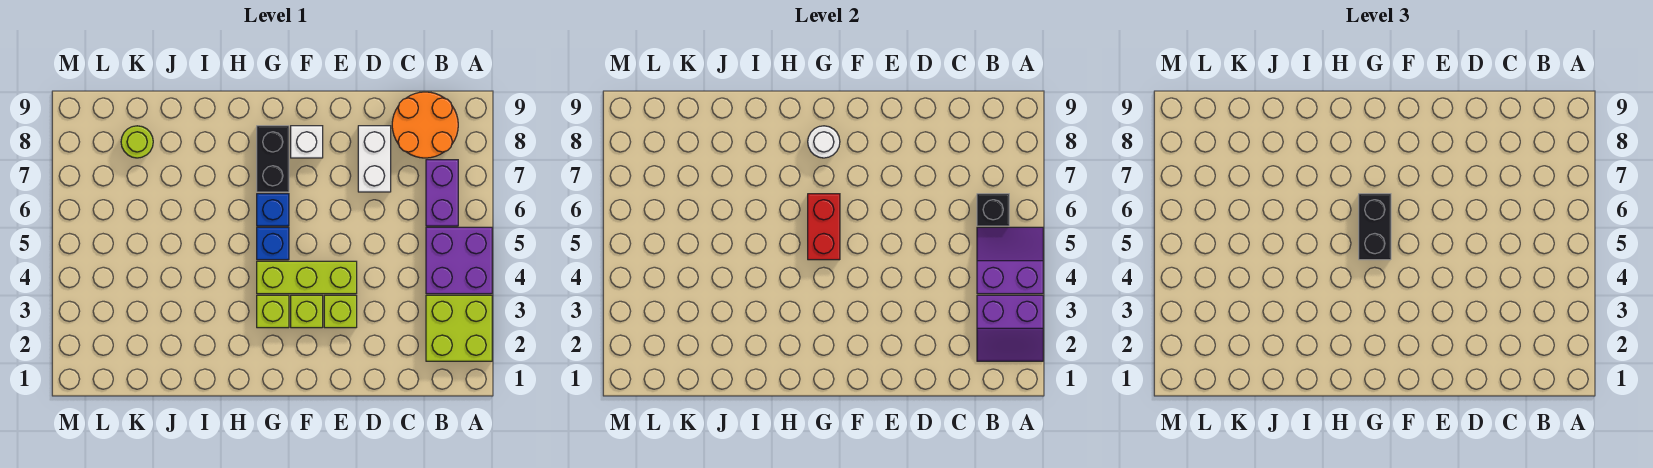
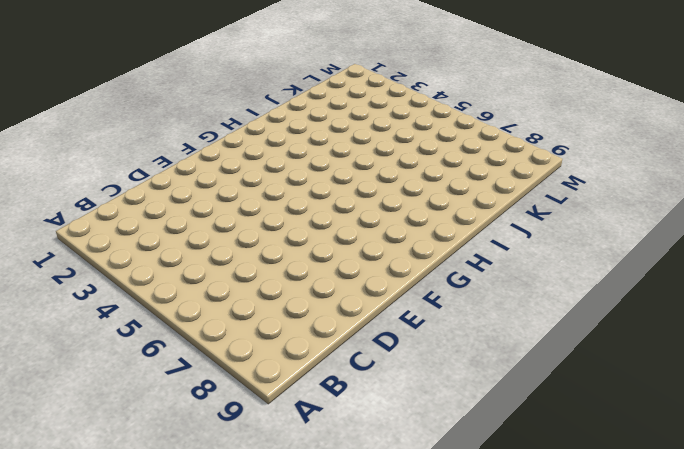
none -> lime 2x2 brick [426,295,492,361]
none -> purple 2x2 brick [426,227,492,294]
none -> purple 1x2 brick [426,160,458,226]

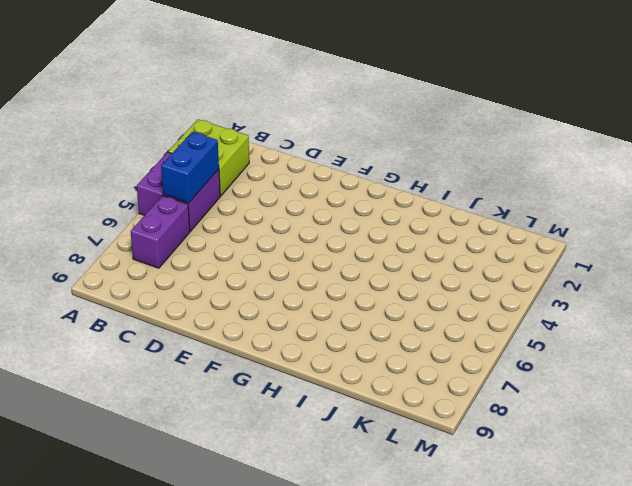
blue 1x2 brick [161,132,219,203] -> purple 2x2 slope [977,227,1043,294]
none -> orange 2x2 round brick [392,92,458,158]
none -> white 1x2 brick [358,126,391,192]
none -> lime 1x1 brick [324,295,357,328]

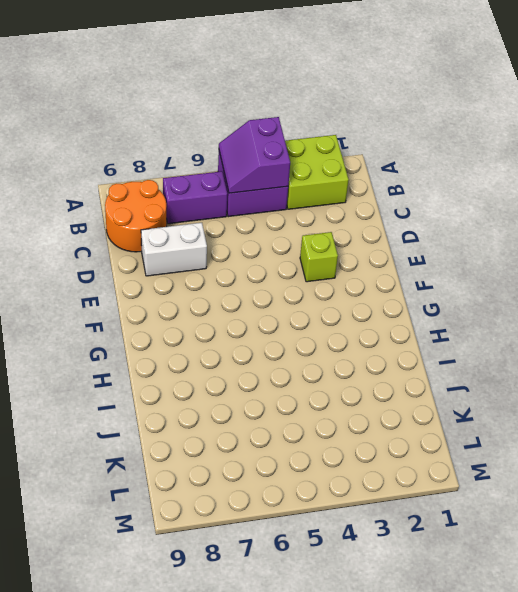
none -> lime 1x3 brick [257,261,357,294]
none -> lime 1x1 brick [291,295,323,328]
none -> white 1x1 brick [291,126,323,158]

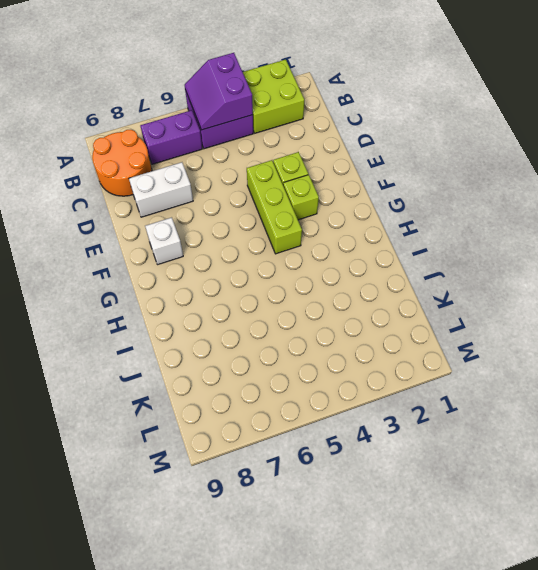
none -> lime 1x1 brick [257,295,289,328]
none -> blue 1x1 brick [257,227,289,260]
none -> blue 1x1 brick [257,194,289,226]

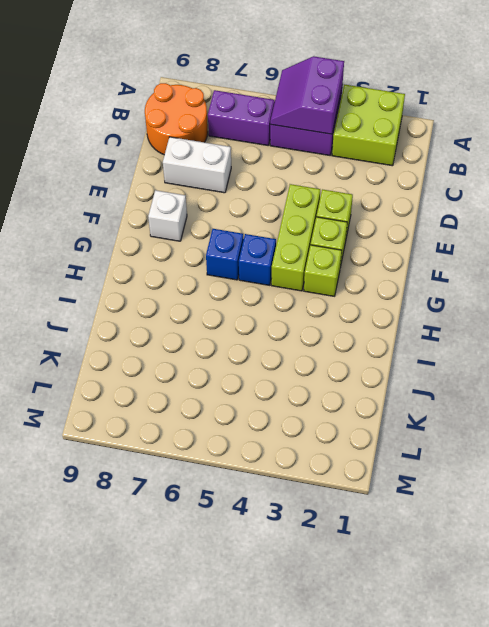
none -> black 1x2 brick [257,126,289,192]
none -> lime 1x1 round brick [121,126,153,158]
none -> purple 2x2 slope [977,295,1043,361]

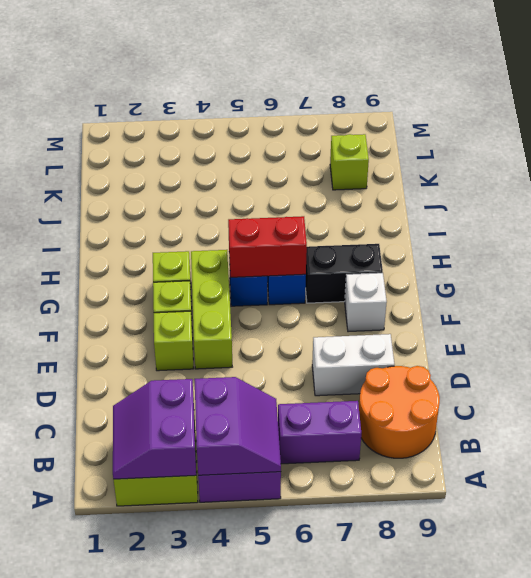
lime 1x1 brick [330,134,369,190] -> lime 1x1 round brick [121,126,153,158]
none -> black 1x1 brick [977,194,1009,226]
none -> white 1x1 round brick [808,126,840,158]
none -> black 1x2 brick [1359,194,1391,260]

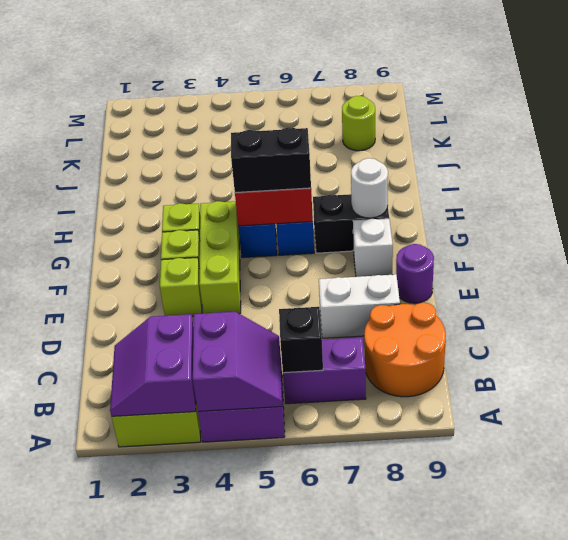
purple 1x1 round brick [396,244,434,303] -> none

